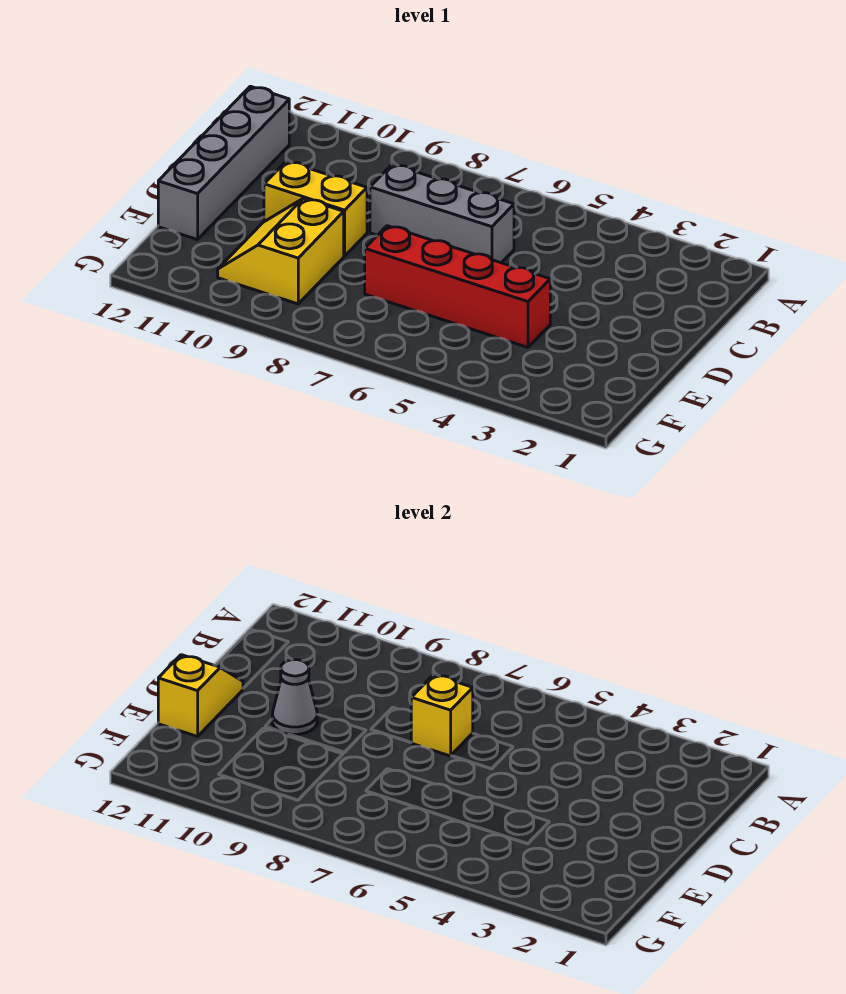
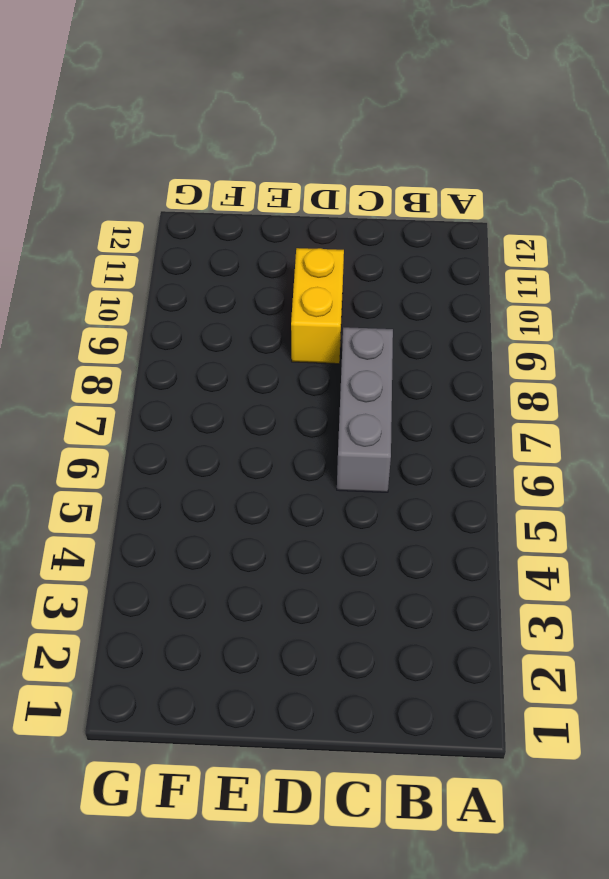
none -> grey 1x4 brick [158,86,289,240]
none -> red 1x4 brick [365,226,550,347]

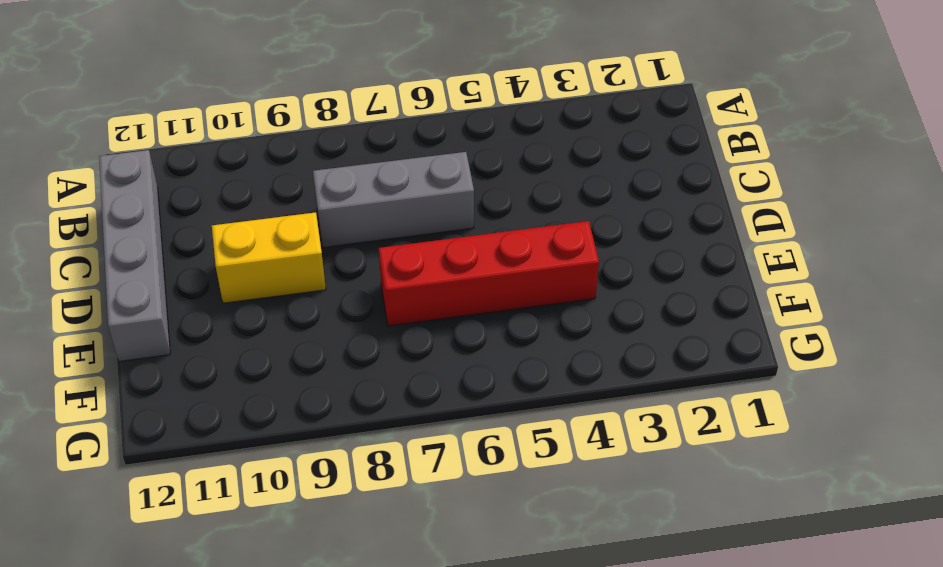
none -> yellow 2x2 slope [218,198,344,304]
none -> yellow 1x1 brick [411,675,473,756]

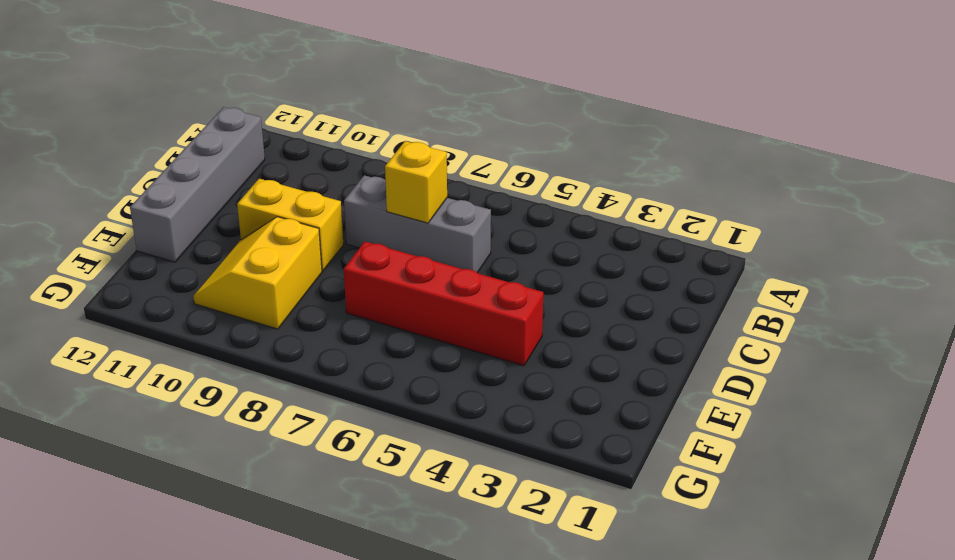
none -> grey 1x1 cone [272,660,317,734]
none -> yellow 1x2 slope [158,655,243,737]

